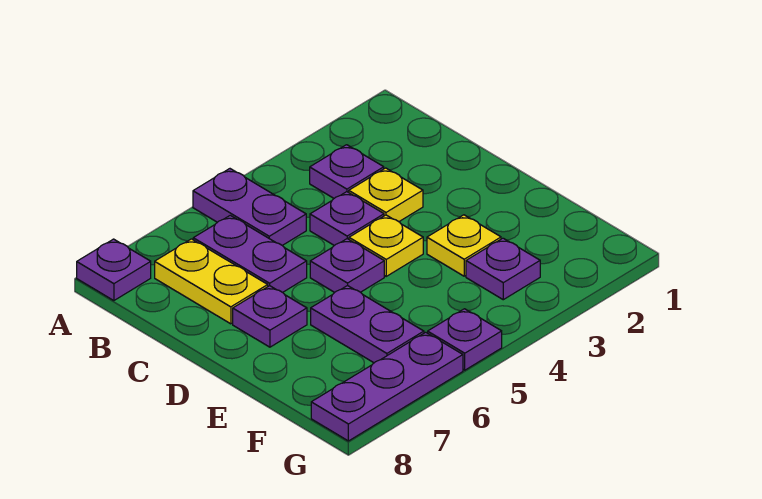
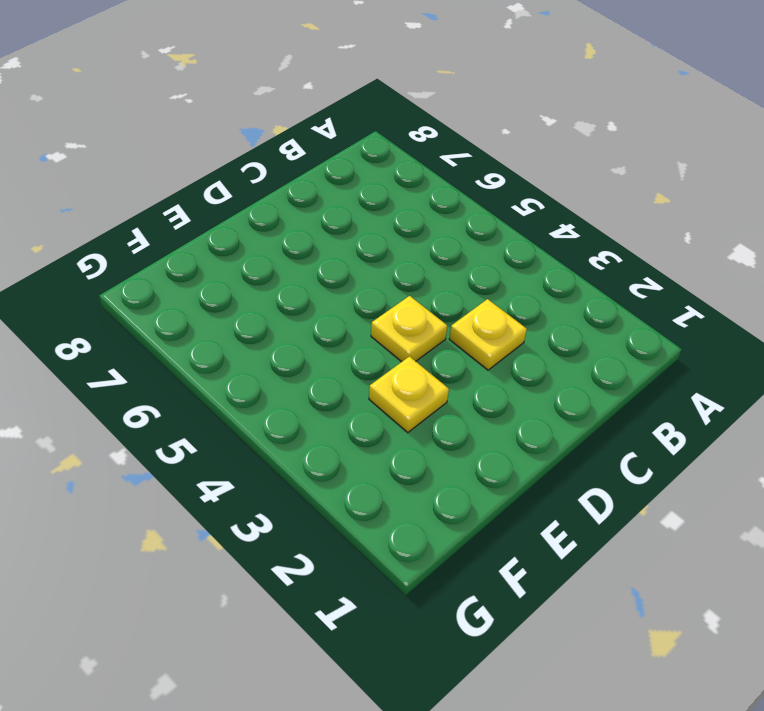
none -> purple 1x2 plate [193,169,306,245]
none -> purple 1x1 plate [77,239,151,301]
none -> purple 1x1 plate [310,145,384,198]

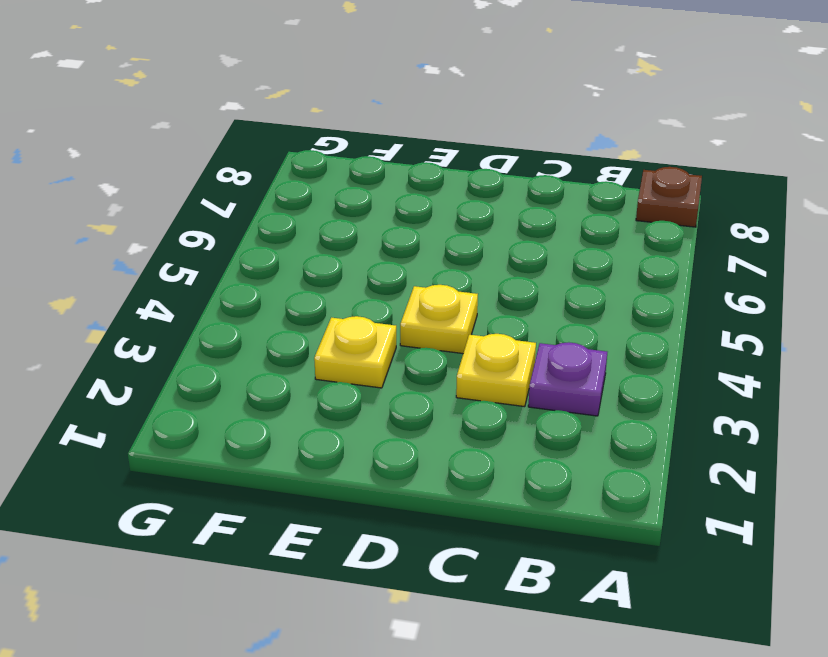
brown 1x1 plate [636,167,702,227] -> purple 1x1 plate [77,239,151,301]
none -> purple 1x2 plate [193,169,306,245]
none -> purple 1x2 plate [193,215,307,292]
none -> yellow 1x2 plate [155,239,268,324]

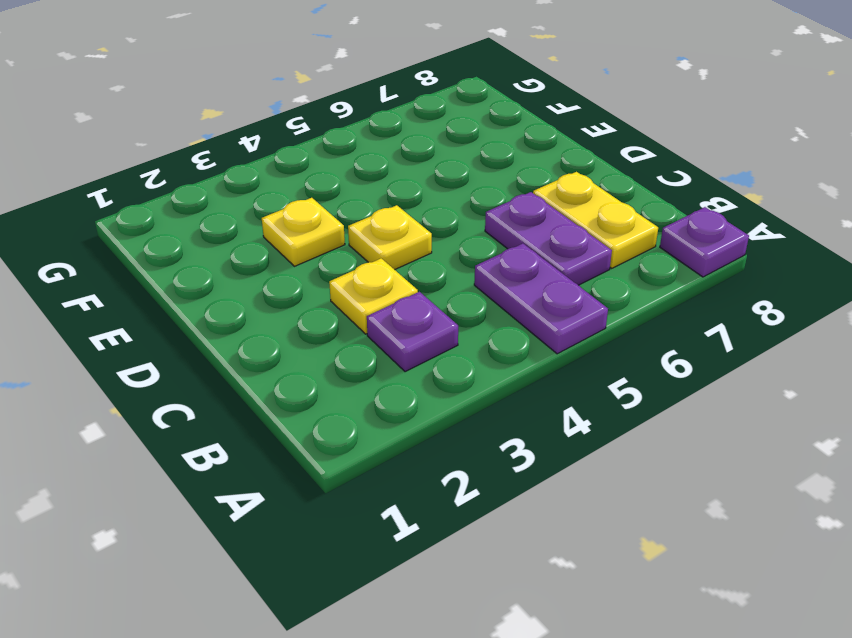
none -> purple 1x1 plate [310,192,384,245]
none -> purple 1x1 plate [310,239,384,292]
none -> purple 1x1 plate [233,286,307,347]

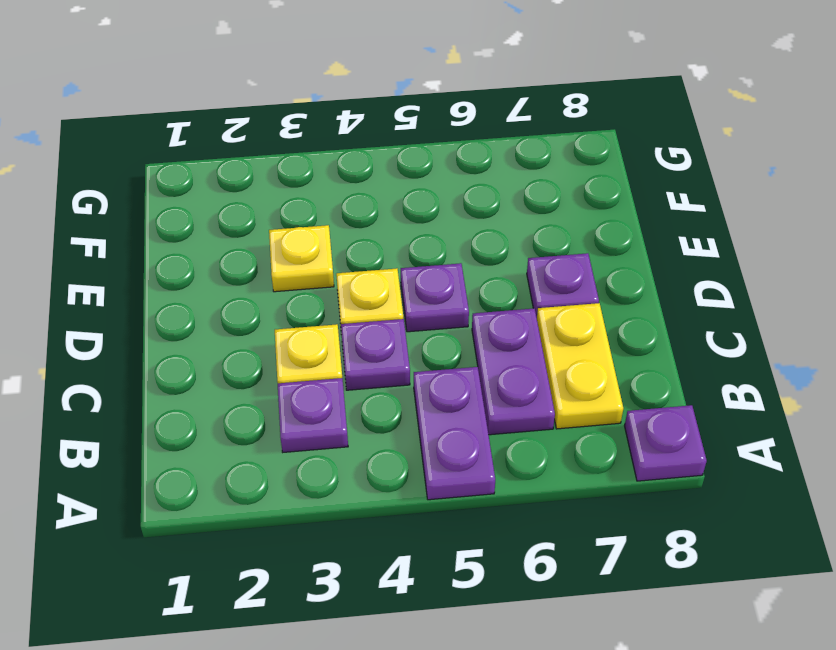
none -> purple 1x2 plate [311,285,424,363]
none -> purple 1x1 plate [466,238,540,300]
none -> purple 1x1 plate [428,309,502,370]

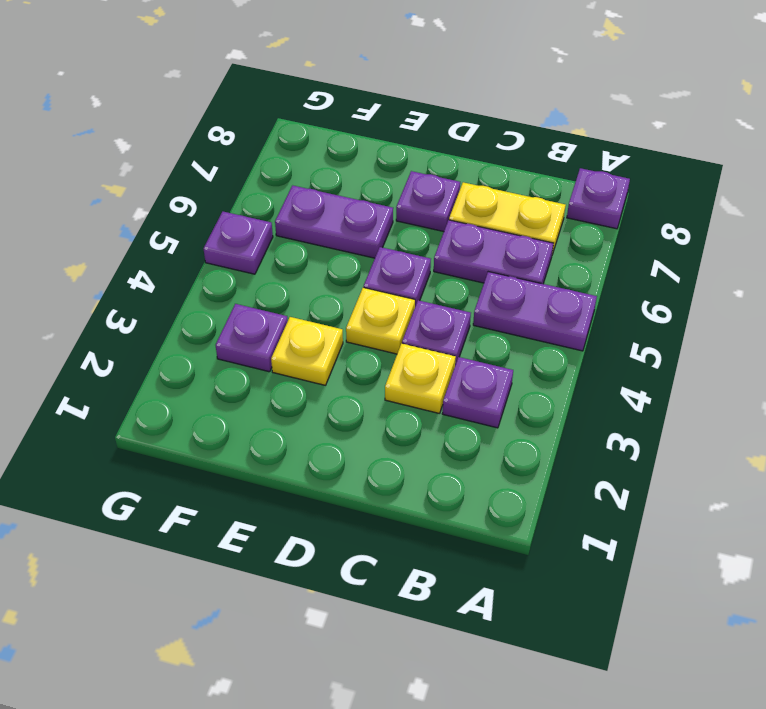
none -> purple 1x3 plate [311,332,463,441]

